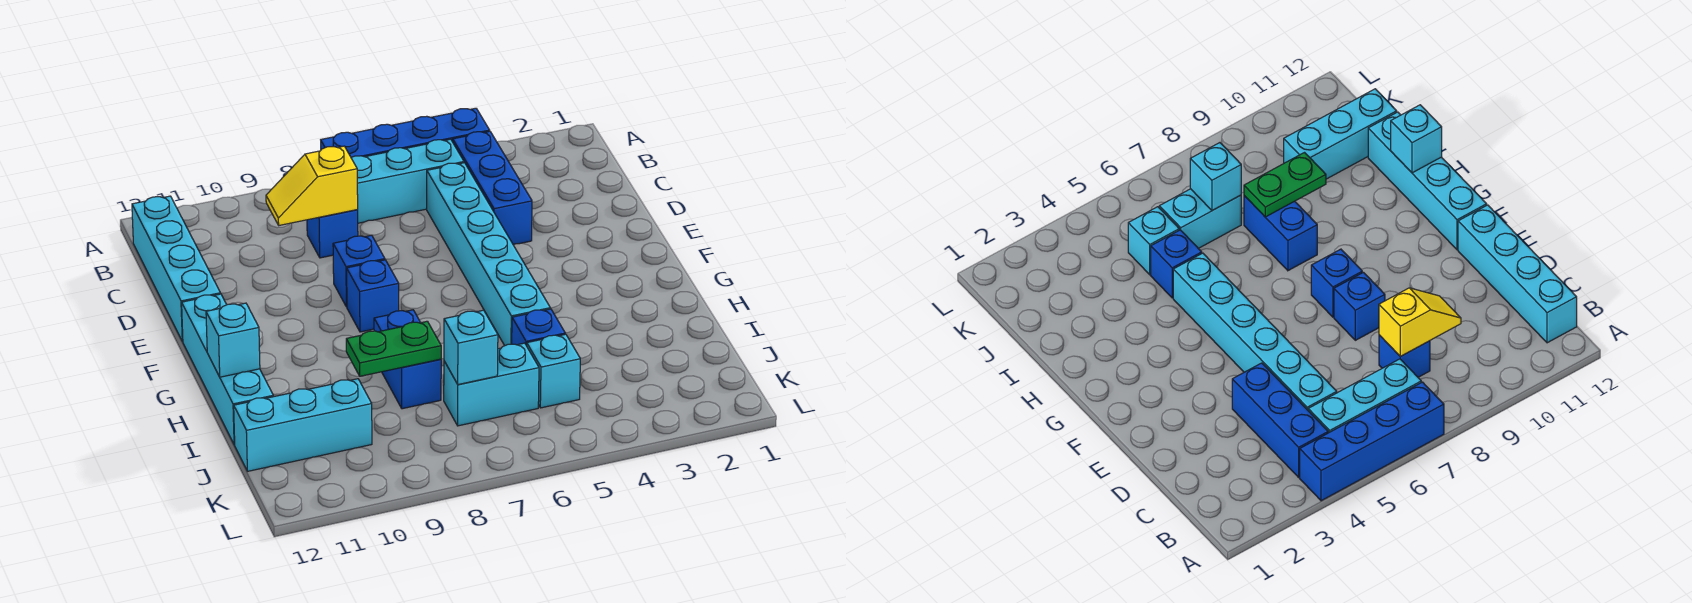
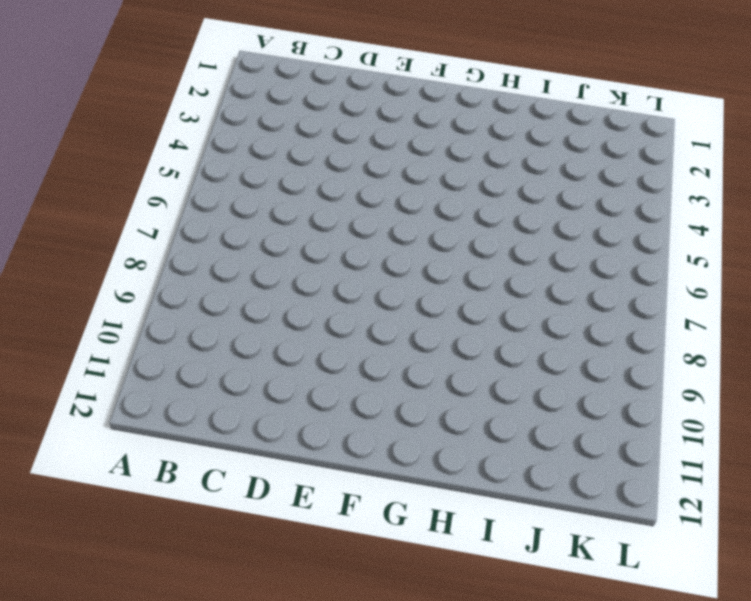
none -> blue 1x4 brick [321,108,490,157]
none -> blue 1x3 brick [453,131,532,245]
none -> cyan 1x3 brick [351,139,464,223]

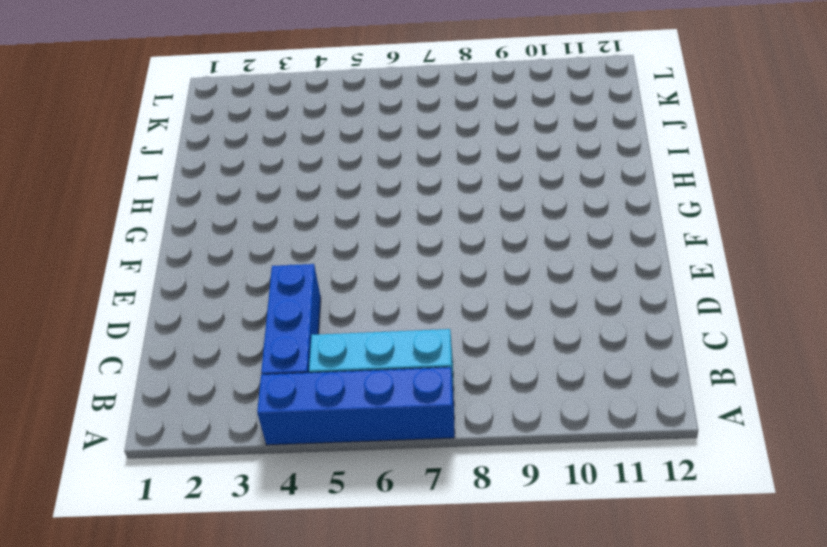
none -> cyan 1x4 brick [132,196,220,341]
none -> cyan 1x6 brick [427,163,550,346]
none -> blue 1x1 brick [307,210,358,258]

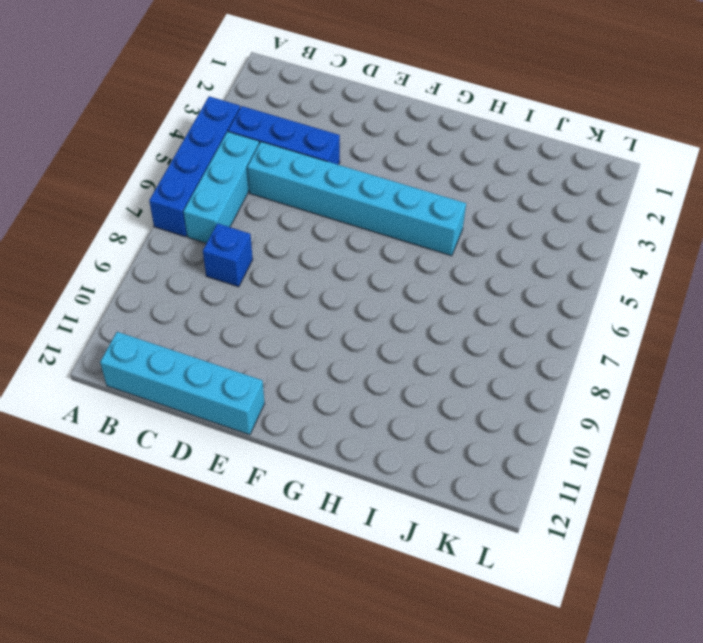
none -> blue 1x1 brick [333,235,385,307]
none -> blue 1x1 brick [347,260,399,332]
none -> cyan 1x4 brick [182,294,273,445]

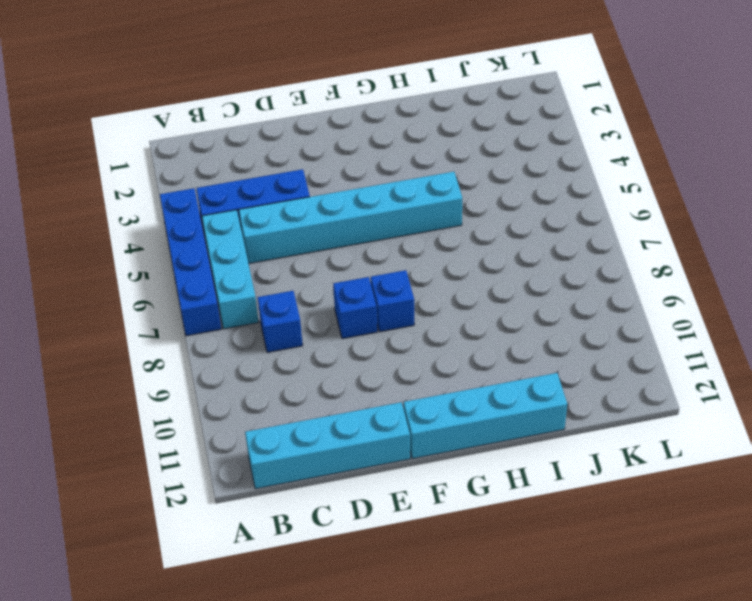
none -> blue 1x2 brick [374,310,441,409]
none -> blue 1x1 brick [512,309,565,346]
none -> cyan 1x1 brick [527,334,580,408]

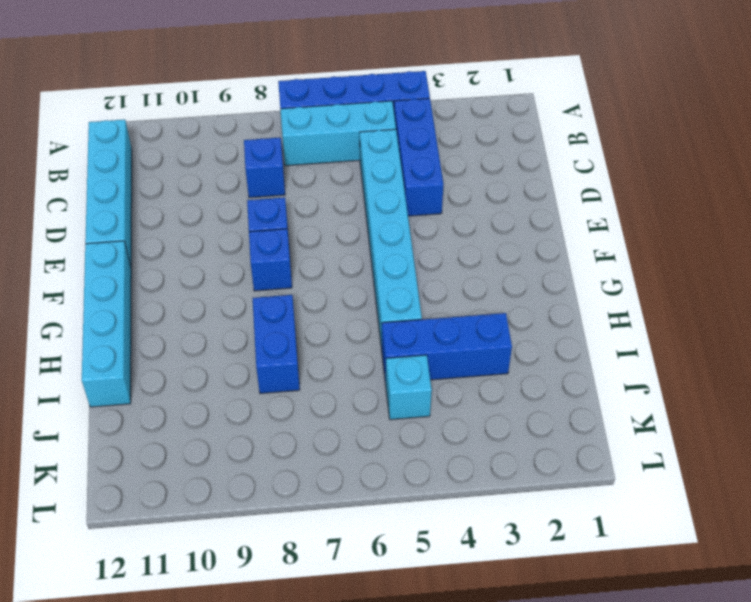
blue 1x3 brick [382,313,512,383] -> blue 1x1 brick [512,309,565,346]
none -> cyan 1x2 brick [444,343,539,426]
none -> cyan 1x3 brick [234,379,372,471]
none -> yellow 1x2 slope [266,146,358,225]

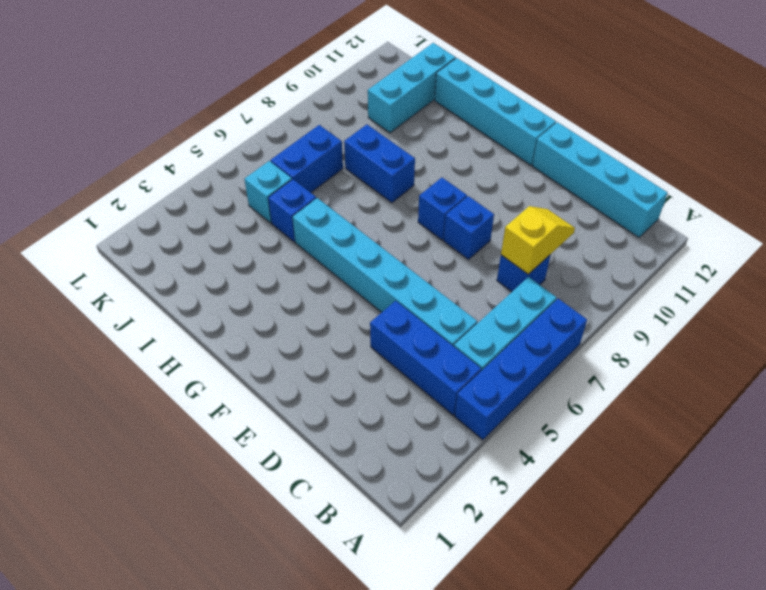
blue 1x2 brick [270,125,343,193] -> cyan 1x2 brick [444,343,539,426]
none -> cyan 1x1 brick [206,303,260,377]
none -> green 1x2 plate [346,321,441,376]
none -> cyan 1x1 brick [444,310,498,385]

